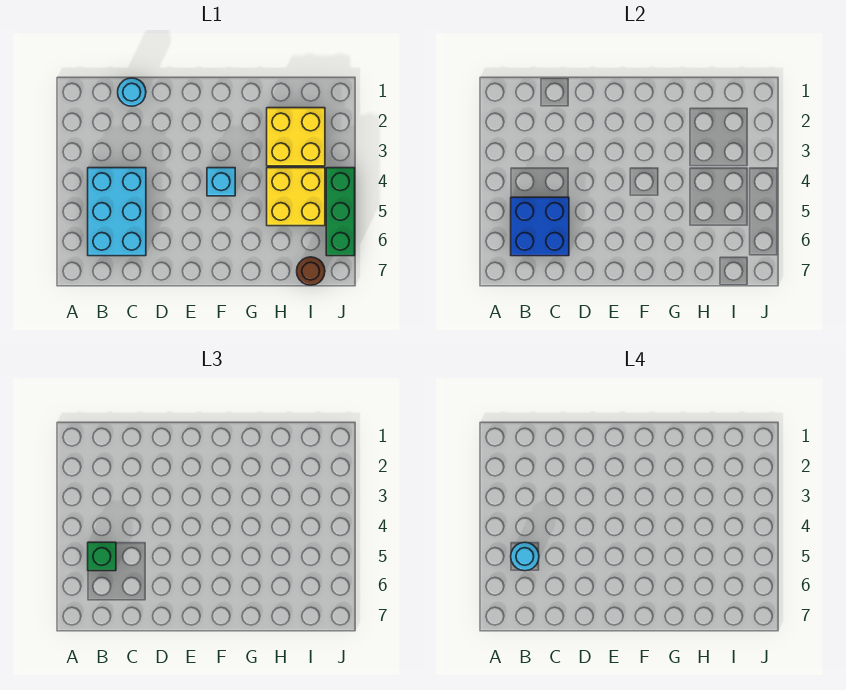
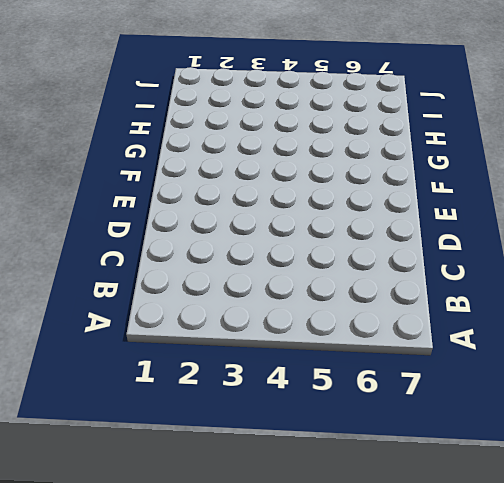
none -> cyan 2x3 brick [88,168,146,256]
none -> cyan 1x1 round brick [118,78,146,106]

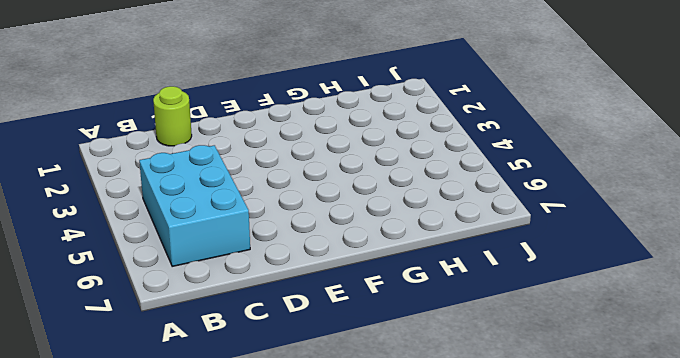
lime 1x1 round brick [153,86,192,146] -> cyan 1x1 round brick [118,78,146,106]
none -> cyan 1x1 brick [207,168,235,196]
none -> yellow 2x2 brick [267,108,325,166]

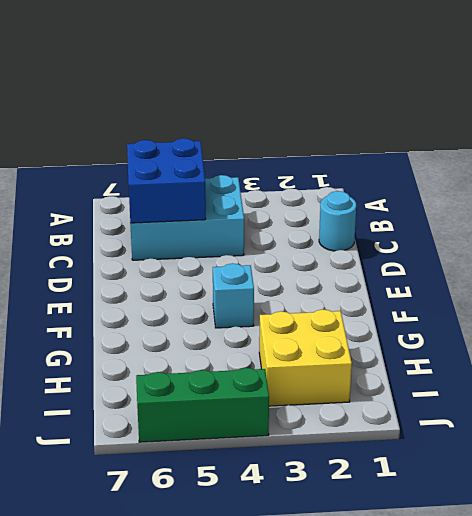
none -> yellow 2x2 brick [267,168,325,226]
none -> brown 1x1 round brick [297,257,325,285]

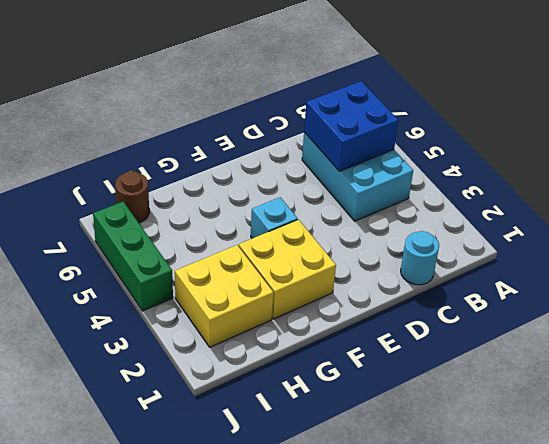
yellow 2x2 brick [239,220,336,319] -> yellow 2x2 brick moved to [267,168,325,226]
none -> green 1x1 brick [88,542,116,571]
none -> cyan 1x1 round brick [511,542,539,571]

